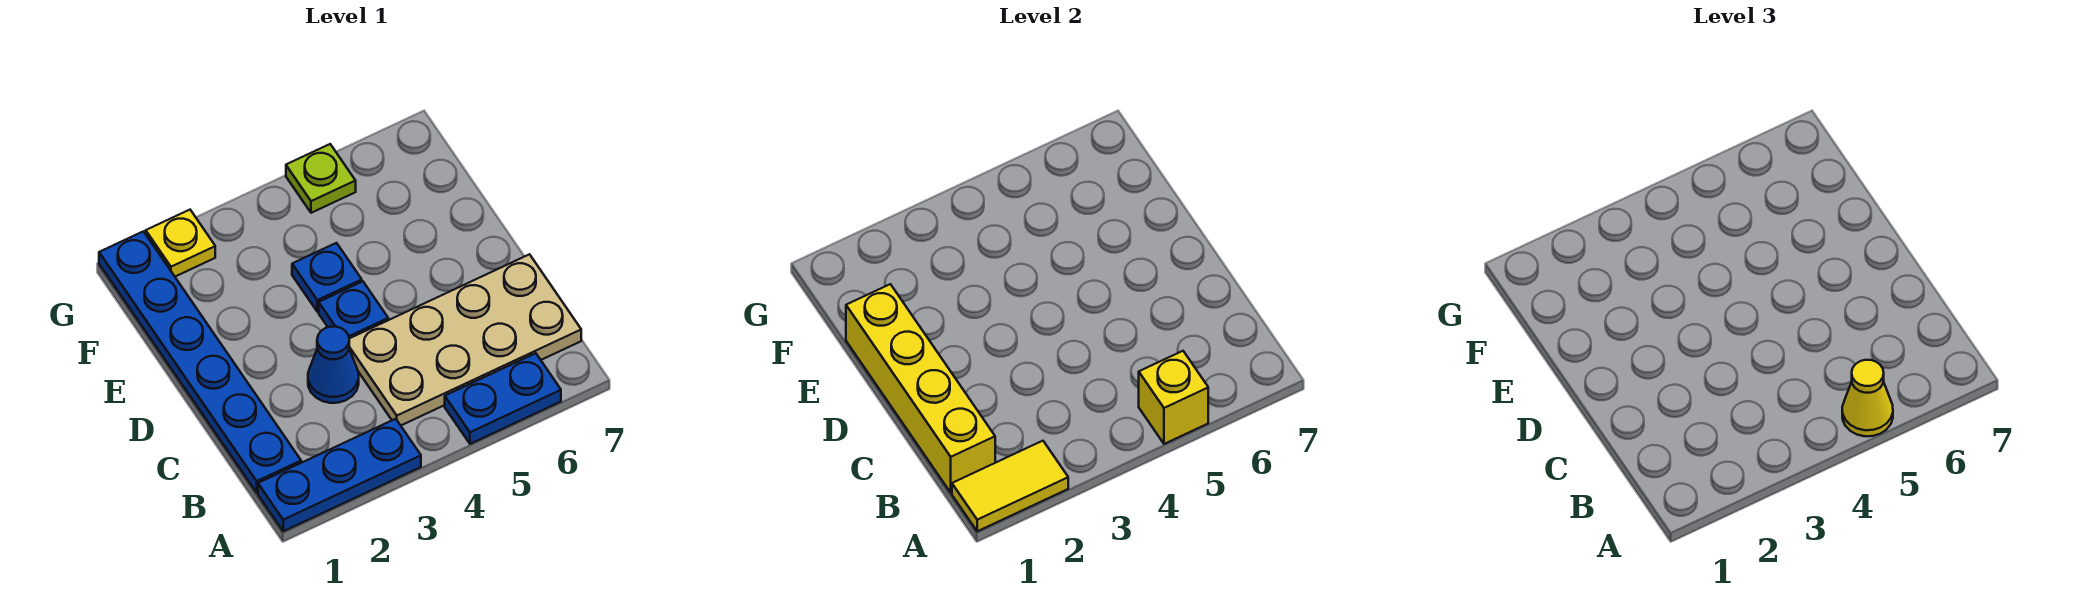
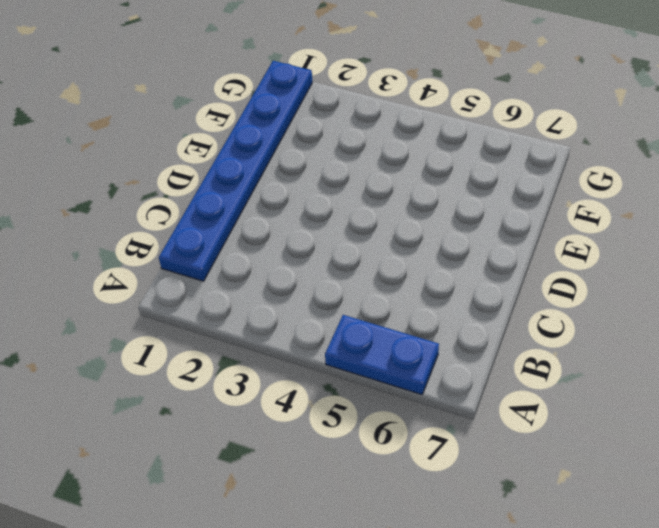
none -> blue 1x3 plate [258,419,421,531]
none -> tan 2x4 plate [349,254,581,425]
none -> blue 1x1 cone [308,327,359,403]

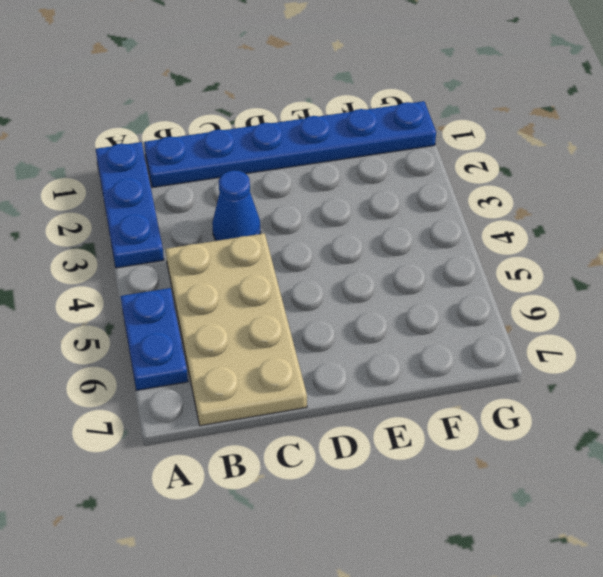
none -> blue 1x1 plate [319,282,388,339]
none -> blue 1x1 plate [292,243,362,312]
none -> yellow 1x1 plate [146,210,215,277]

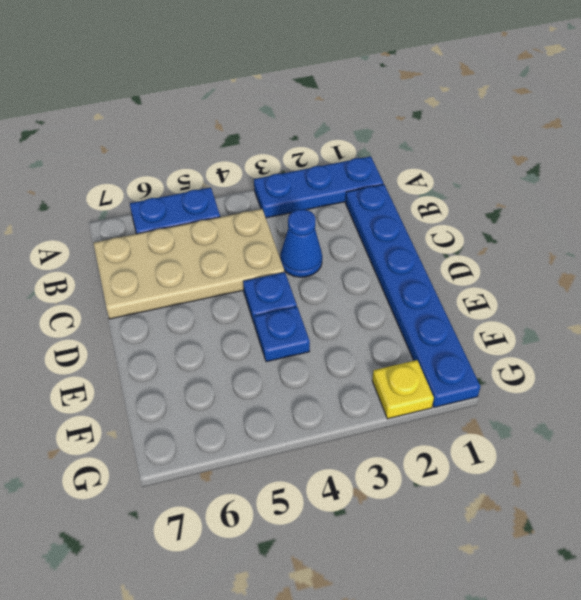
none -> lime 1x1 plate [286,144,356,213]
none -> yellow 1x2 tile [952,441,1068,531]
none -> yellow 1x1 brick [1139,351,1208,444]

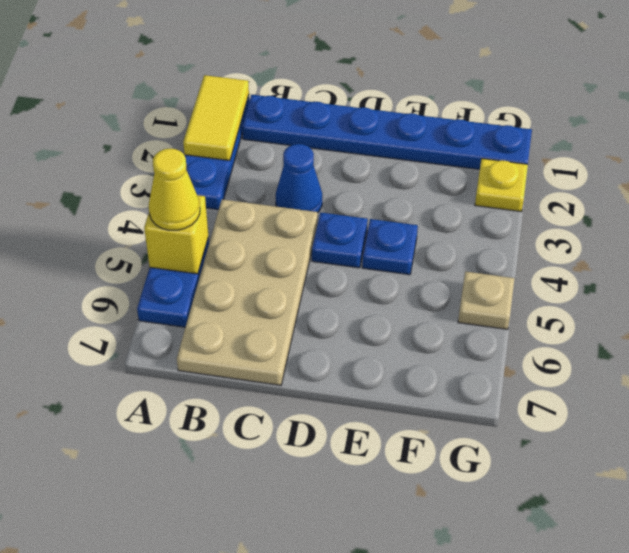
tan 1x1 plate [458,271,515,329] -> lime 1x1 plate [286,144,356,213]
none -> yellow 1x4 brick [846,284,995,493]

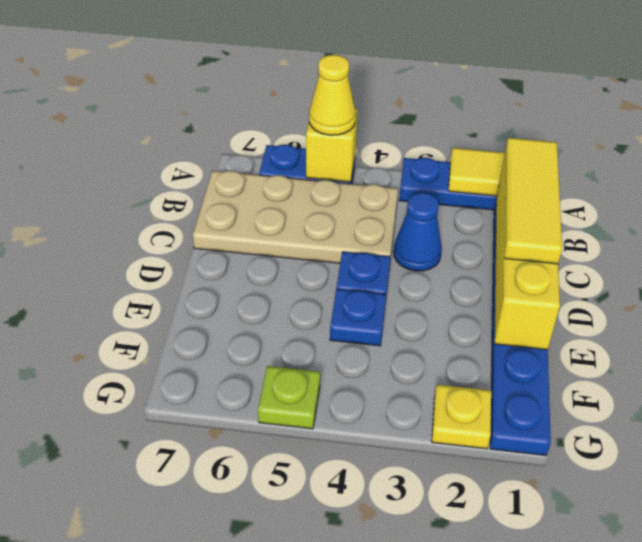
yellow 1x3 tile [505,138,562,264] -> none

